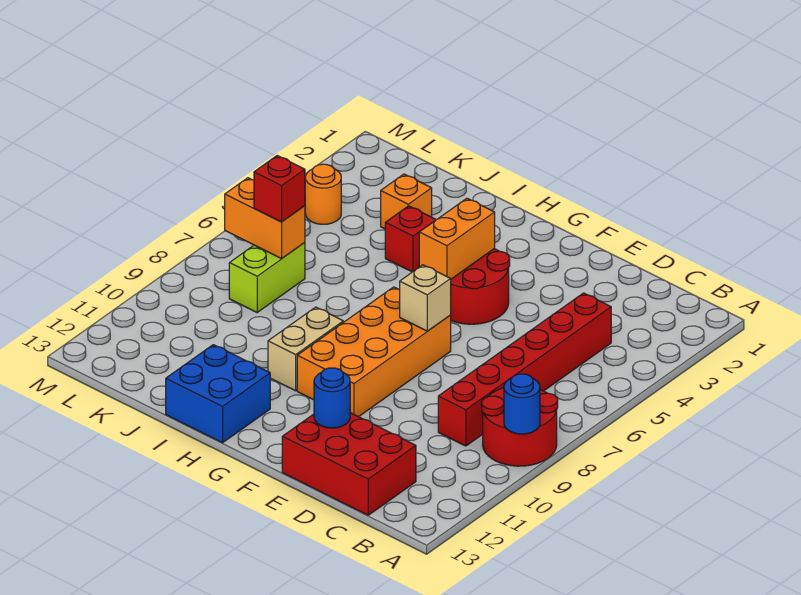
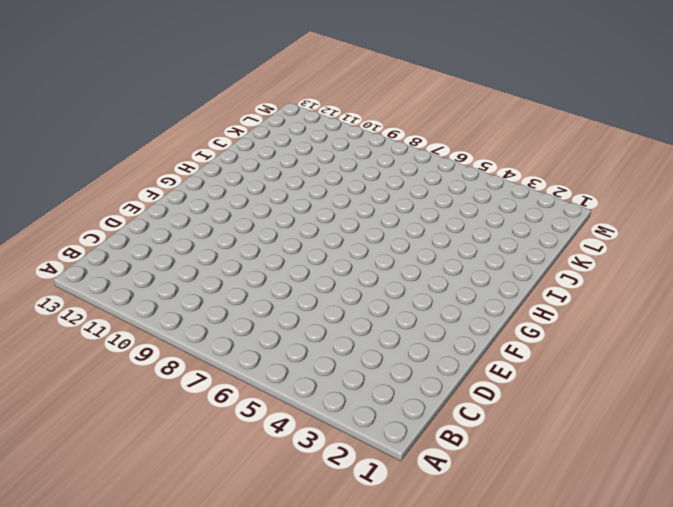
none -> red 2x2 round brick [482,388,558,466]
none -> red 1x6 brick [438,293,611,446]
none -> red 2x3 brick [282,413,416,515]

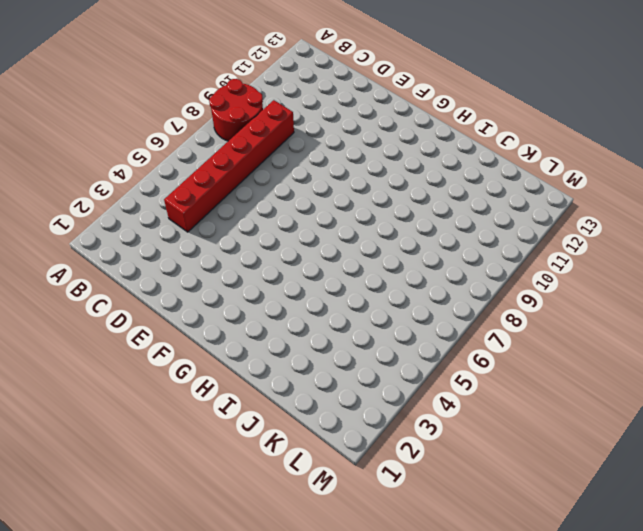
none -> red 2x3 brick [282,413,416,515]
none -> red 2x2 round brick [451,249,510,324]
none -> orange 2x4 brick [297,287,451,417]

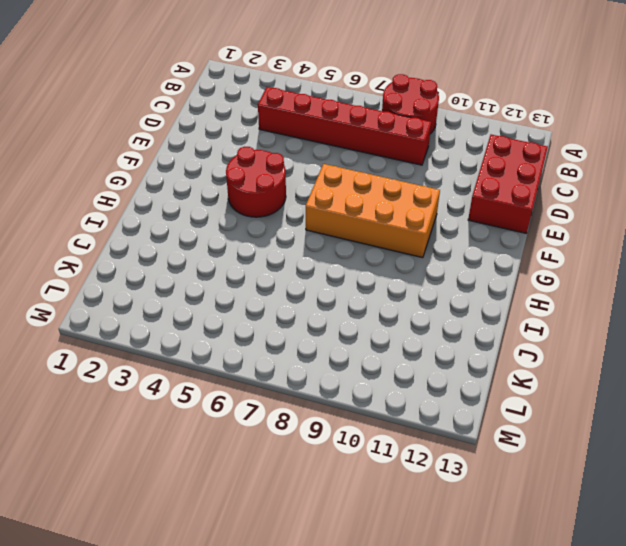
none -> tan 1x2 brick [268,307,343,391]
none -> blue 2x2 brick [166,345,270,443]
none -> red 1x1 brick [385,206,436,272]

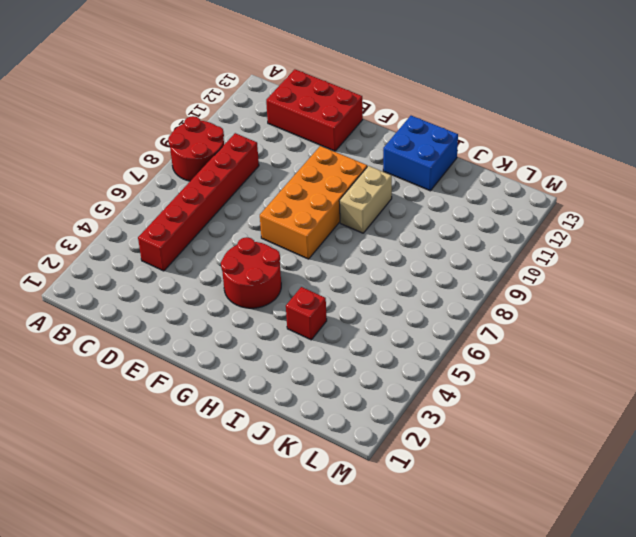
none -> orange 1x1 brick [381,174,432,229]
none -> lime 1x2 brick [229,243,305,312]
none -> orange 1x1 round brick [305,164,341,224]

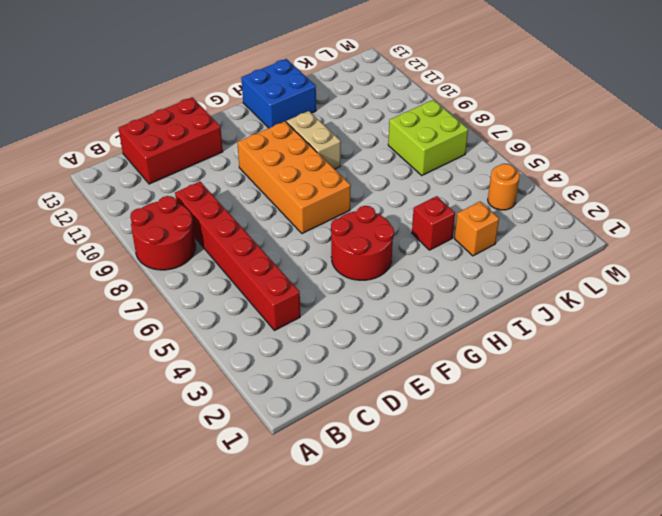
lime 2x2 brick [388,100,468,175] -> lime 1x2 brick [229,243,305,312]
none -> blue 1x1 round brick [504,374,540,434]
none -> blue 1x1 round brick [314,368,350,428]
none -> tan 1x1 brick [400,265,451,331]

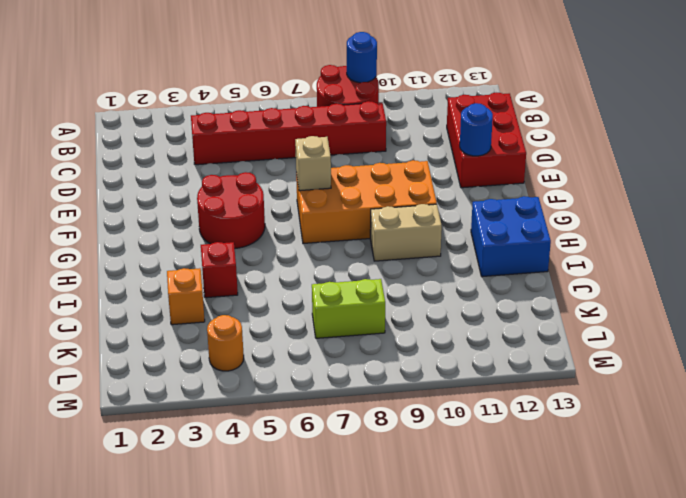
none -> orange 1x2 brick [419,198,495,279]
none -> orange 1x2 brick [225,178,305,259]
none -> red 1x1 brick [254,156,305,222]

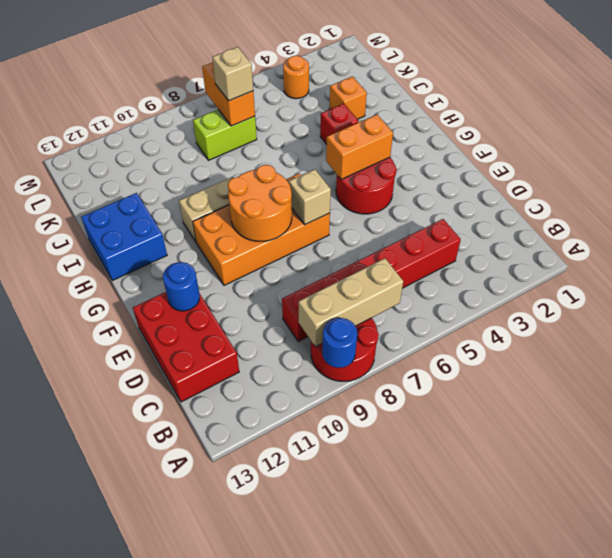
tan 1x3 brick [299,258,403,347] -> none
orange 2x2 round brick [228,165,292,241] -> none
tan 1x1 brick [212,47,253,101] -> red 1x1 brick [254,156,305,222]

